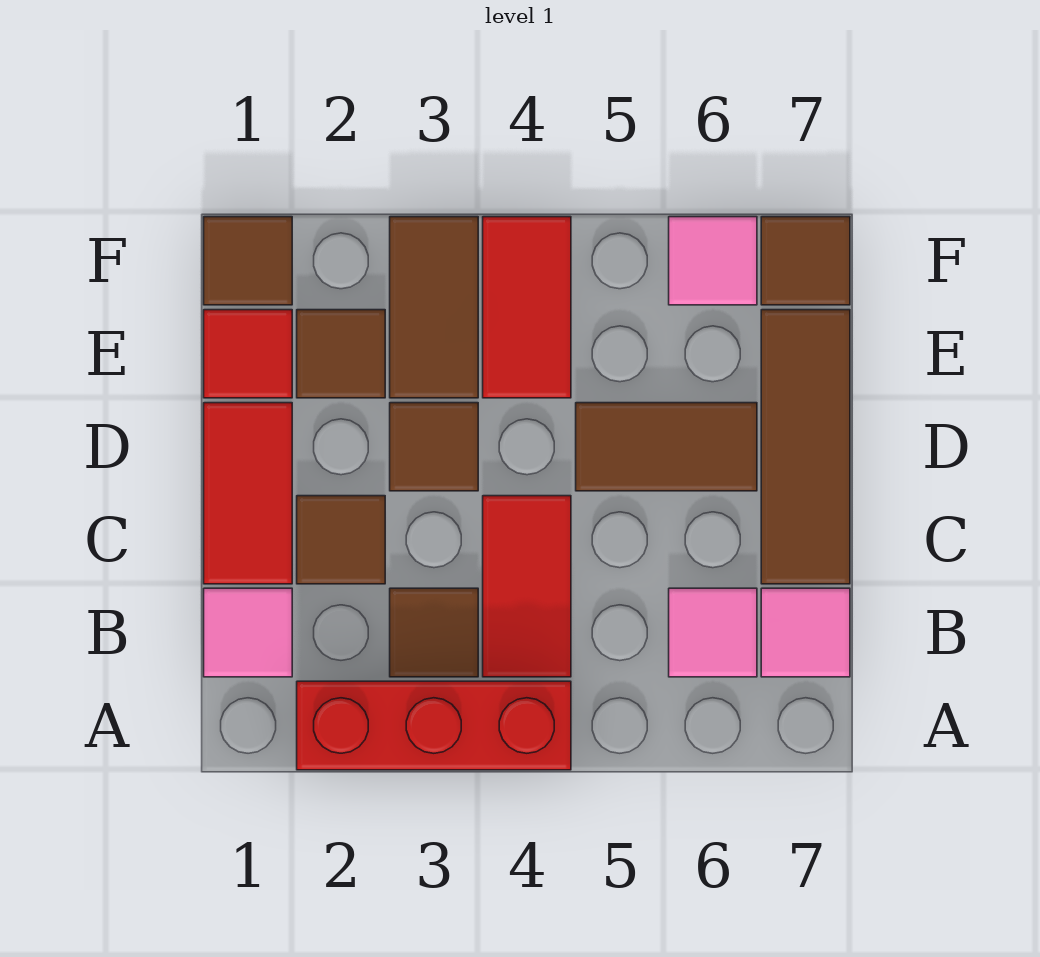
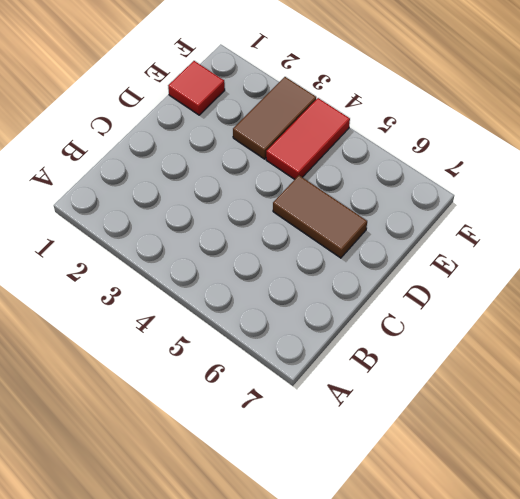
none -> red 1x3 brick [297,681,571,770]
none -> pink 1x1 tile [204,588,292,677]
none -> brown 1x1 tile [390,588,478,677]

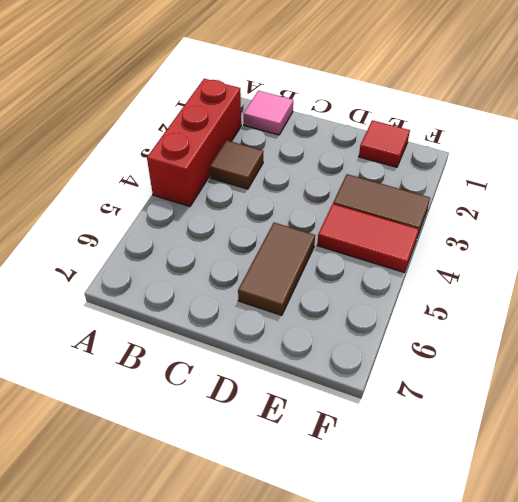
none -> red 1x2 tile [483,496,571,677]
none -> pink 1x1 tile [669,588,757,677]
none -> pink 1x1 tile [761,588,850,677]

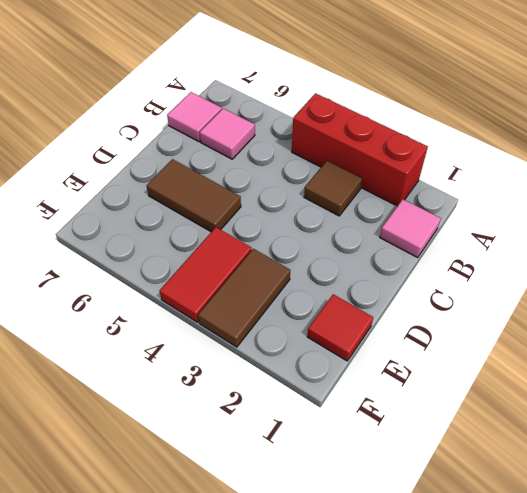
none -> red 1x2 tile [483,496,571,677]
none -> red 1x2 tile [204,403,292,584]
none -> brown 1x1 tile [297,496,385,584]

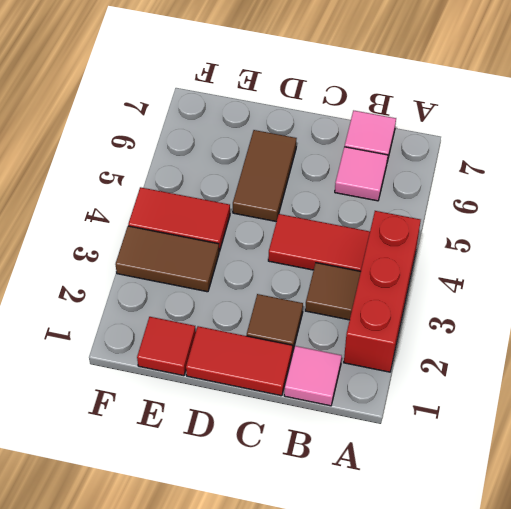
none -> brown 1x3 tile [761,310,850,584]
none -> brown 1x1 tile [390,403,478,491]
none -> brown 1x1 tile [297,310,385,398]

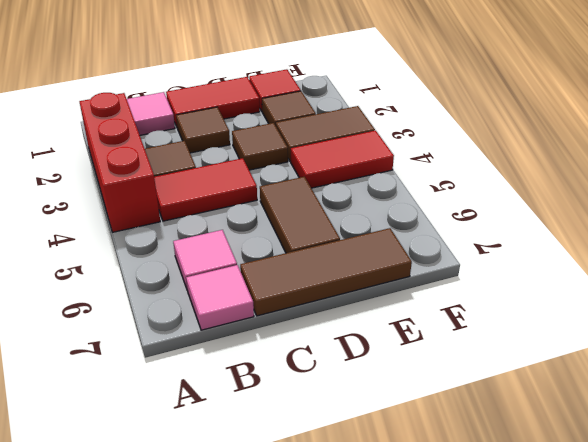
none -> brown 1x1 tile [204,217,292,305]
none -> pink 1x1 tile [669,217,757,305]
none -> brown 1x1 tile [761,217,850,305]

